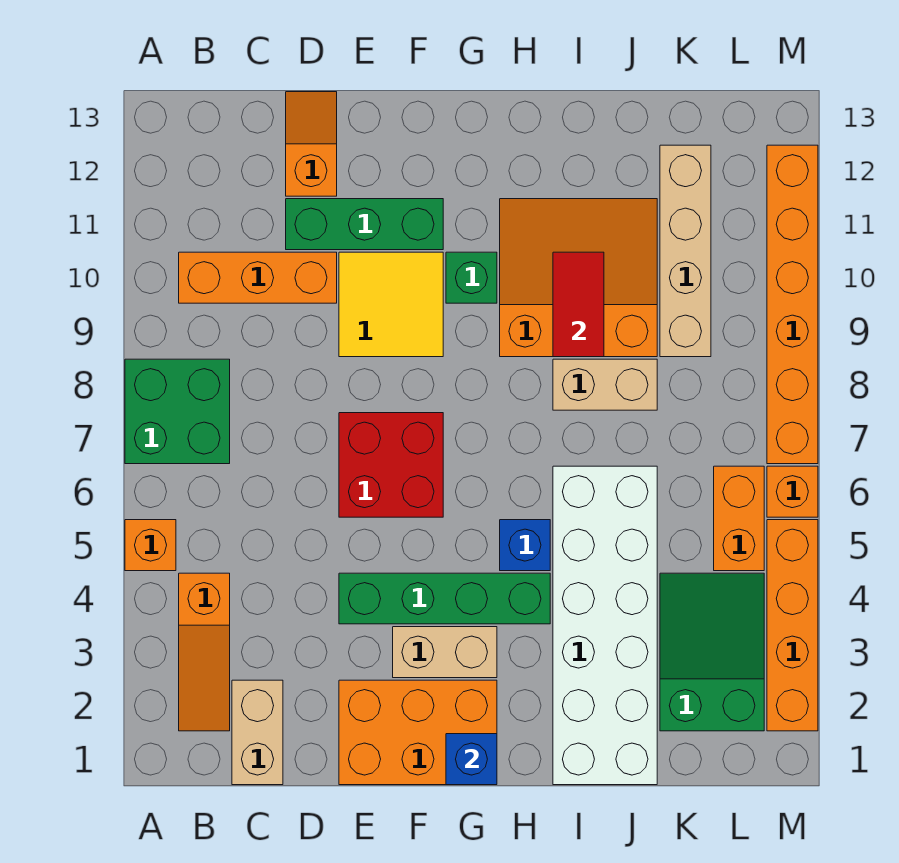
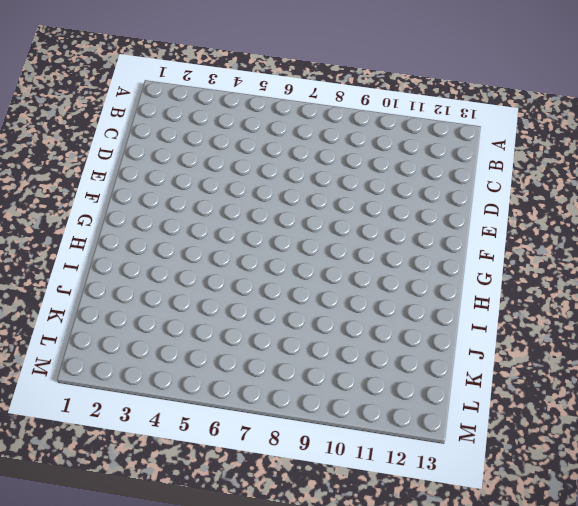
none -> orange 1x1 brick [125,520,176,571]
none -> green 2x2 brick [125,359,230,464]
none -> orange 1x3 slope [179,573,230,731]

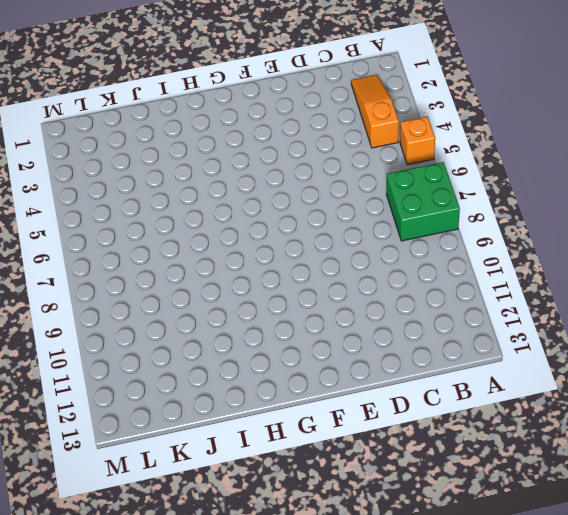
none -> orange 1x3 brick [179,252,337,303]
none -> tan 1x2 brick [232,680,283,785]
none -> green 1x3 brick [286,199,443,250]

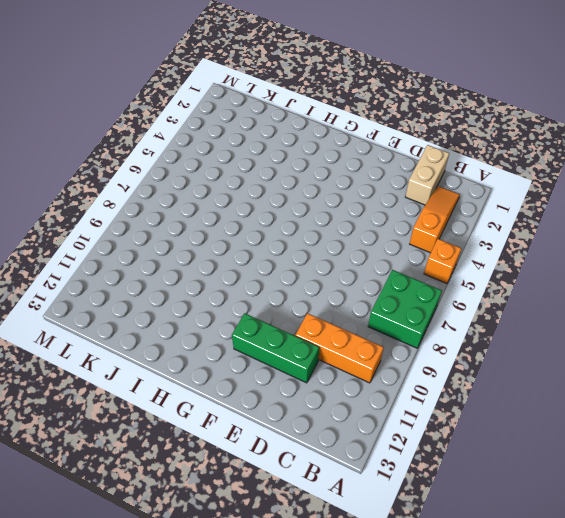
none -> orange 1x2 slope [286,92,337,196]
none -> orange 2x3 brick [339,680,497,785]
none -> green 1x4 brick [339,573,550,624]

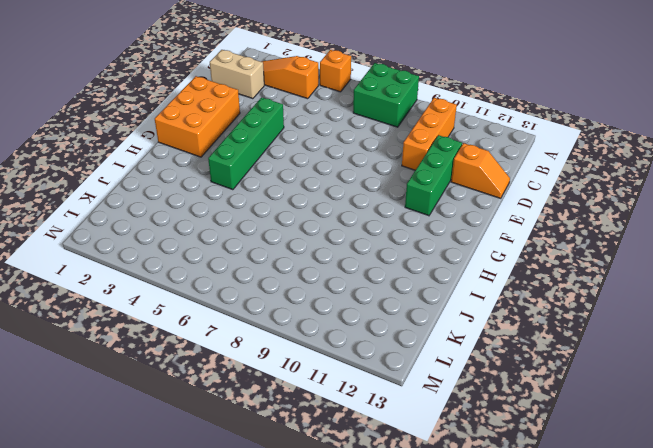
none -> red 2x2 brick [339,413,443,517]
none -> yellow 2x2 tile [339,252,443,357]
none -> tan 1x2 brick [393,627,497,678]

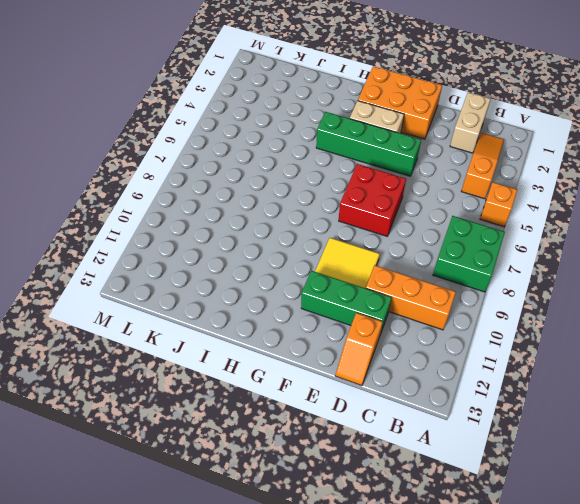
none -> green 1x1 brick [446,252,497,303]
none -> blue 1x1 brick [500,520,550,571]
none -> orange 3x3 slope [500,199,657,357]

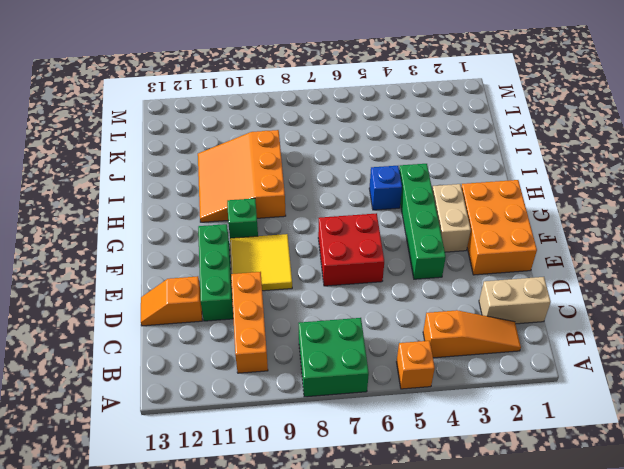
none -> white 2x6 brick [553,466,657,785]
none -> tan 1x2 brick [553,359,657,410]
none -> green 2x3 slope [660,573,764,731]

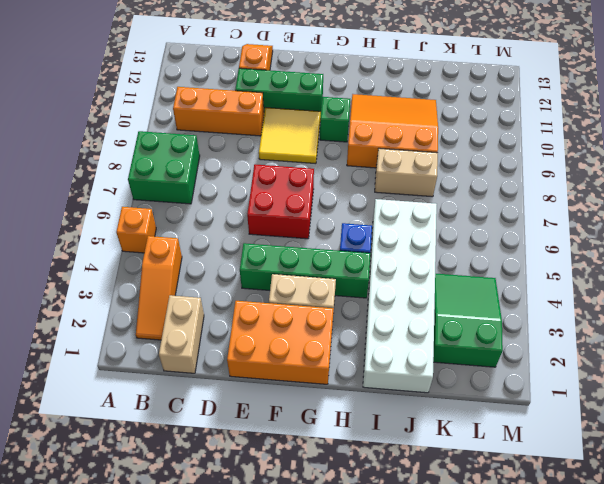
none -> tan 1x4 brick [660,145,711,357]
none -> orange 1x2 brick [714,466,764,571]
none -> orange 1x4 brick [767,520,818,731]

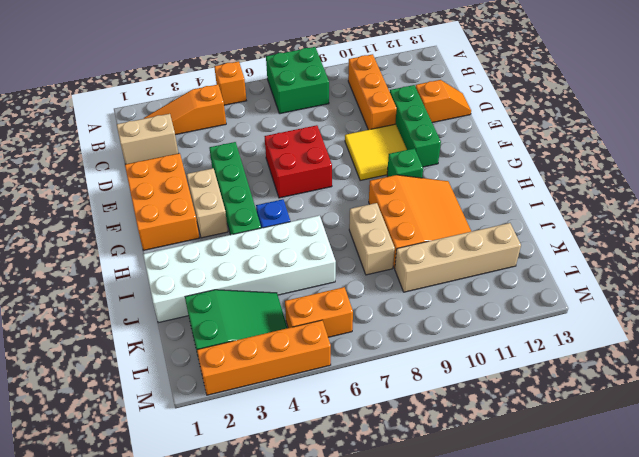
none -> orange 1x1 brick [767,466,818,517]
none -> orange 1x6 brick [767,145,818,464]
none -> blue 1x1 brick [446,734,497,785]

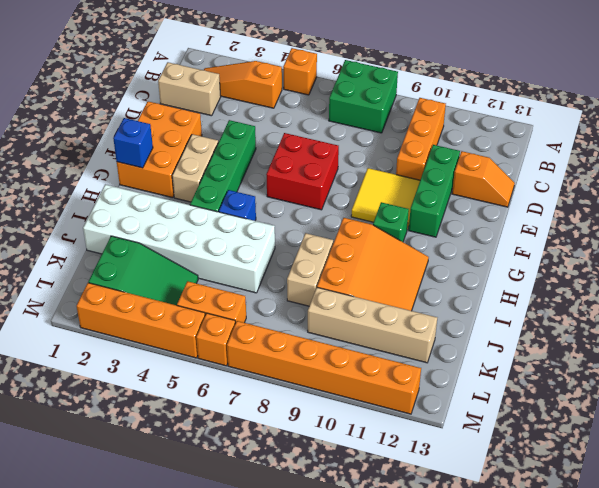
none -> red 1x2 tile [553,252,604,357]

